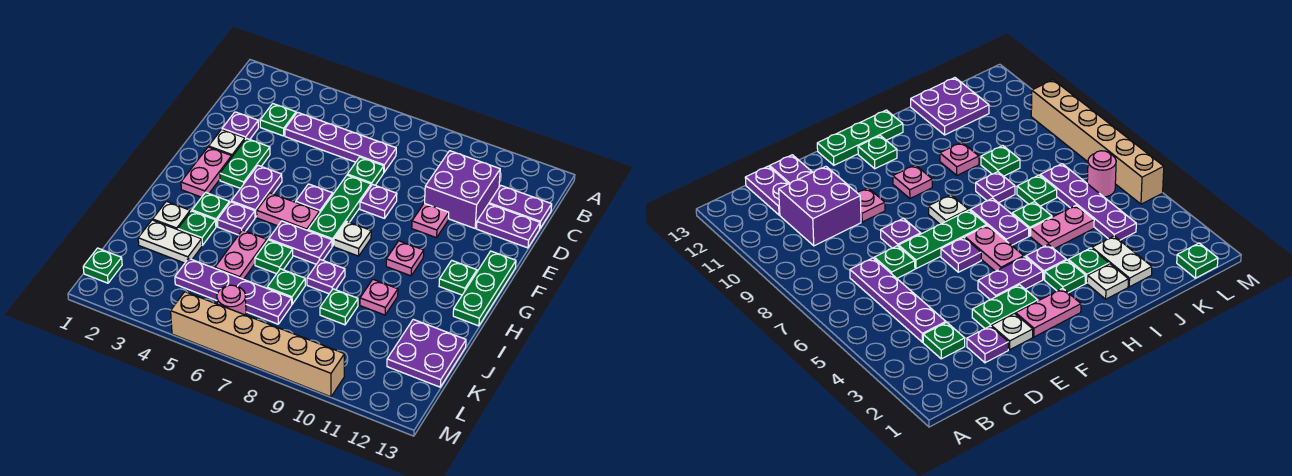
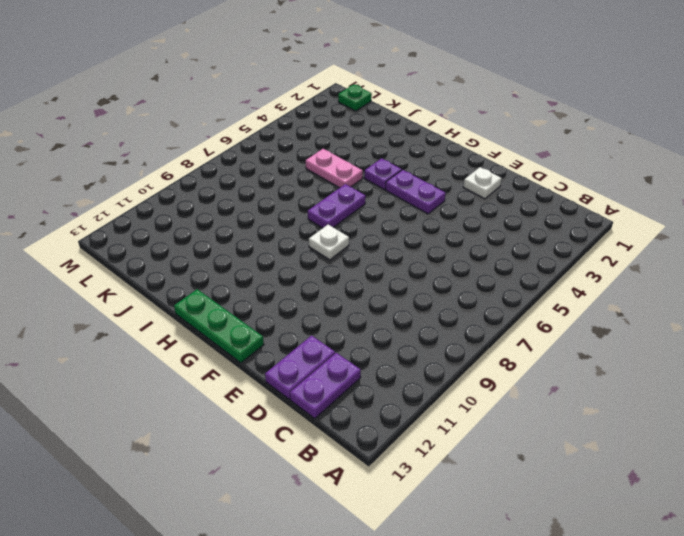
none -> green 1x1 plate [260,104,296,136]
none -> purple 1x4 plate [285,112,396,172]
none -> purple 2x2 brick [425,151,500,228]
none -> purple 1x1 plate [222,112,258,139]

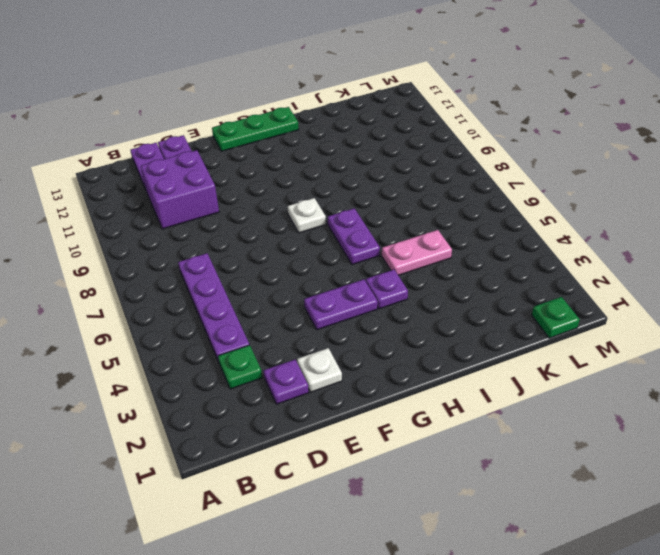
none -> green 1x1 plate [347,157,384,186]
none -> green 1x2 plate [220,138,270,188]
none -> green 1x3 plate [308,175,371,246]
none -> purple 1x1 plate [360,185,397,218]

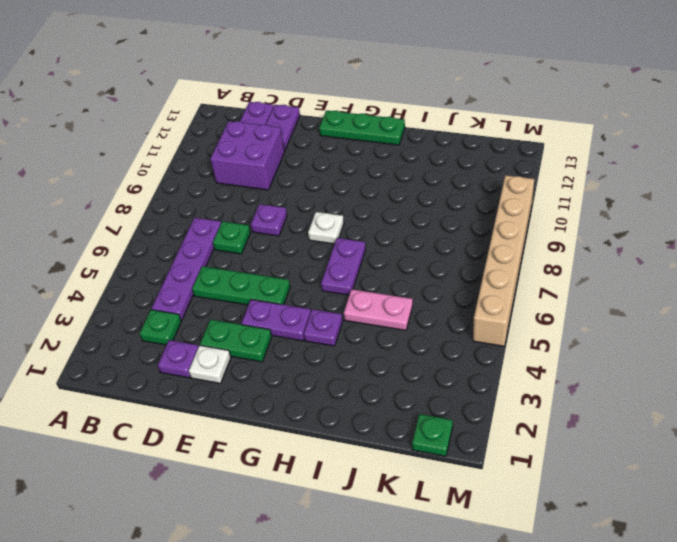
green 1x3 plate [192,266,290,305] -> green 1x3 plate moved to [308,175,371,246]
none -> pink 1x1 plate [412,203,449,238]
none -> pink 1x2 plate [181,147,232,197]
none -> purple 1x1 plate [296,184,333,213]
none -> pink 1x2 plate [257,193,319,231]

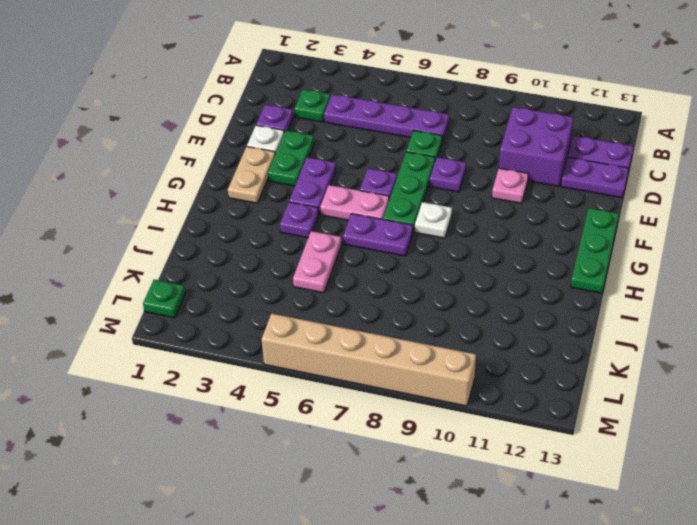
tan 1x2 plate [228,147,275,203] -> pink 1x2 plate [181,147,232,197]
none -> pink 1x1 plate [386,241,424,276]
none -> green 1x1 plate [439,261,477,295]
none -> green 1x1 plate [192,192,229,227]
none -> white 1x1 plate [153,201,190,230]

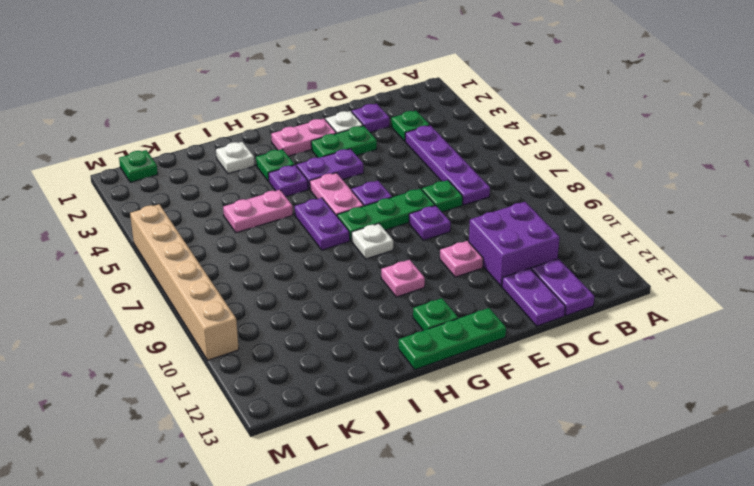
none -> green 1x1 plate [178,211,216,245]
none -> green 1x1 plate [255,240,293,274]
none -> purple 1x1 plate [307,260,345,294]
none -> pink 1x1 plate [360,280,398,315]

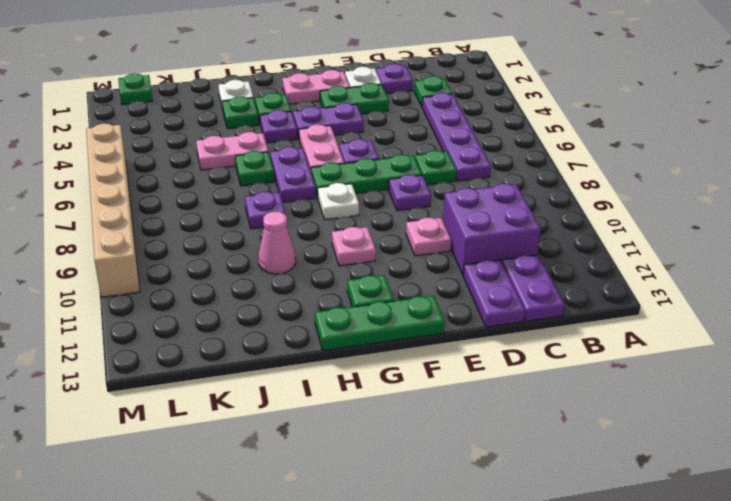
pink 1x1 cone [258,212,296,274] -> pink 1x1 plate [360,280,398,315]
none -> white 1x2 plate [138,220,202,263]
none -> green 1x1 plate [267,269,305,304]
none -> green 1x1 plate [320,289,358,325]
none -> purple 2x2 plate [387,319,466,387]

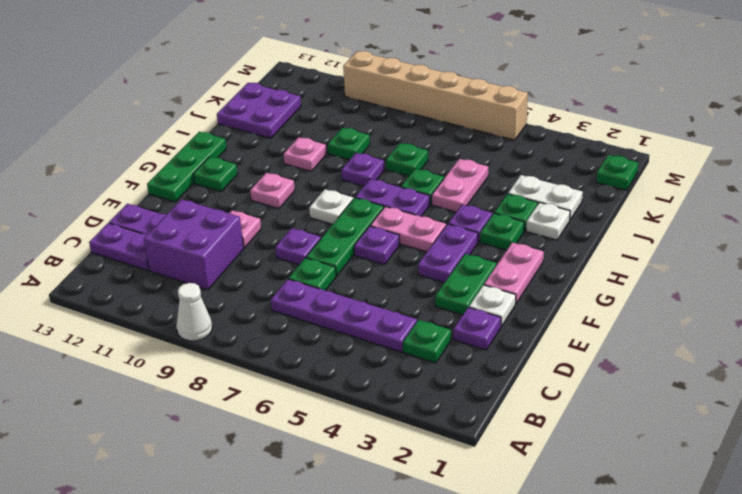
white 1x1 cone [176,283,212,341] -> none
none -> purple 1x4 plate [175,259,292,324]
none -> pink 1x1 round brick [217,285,246,315]

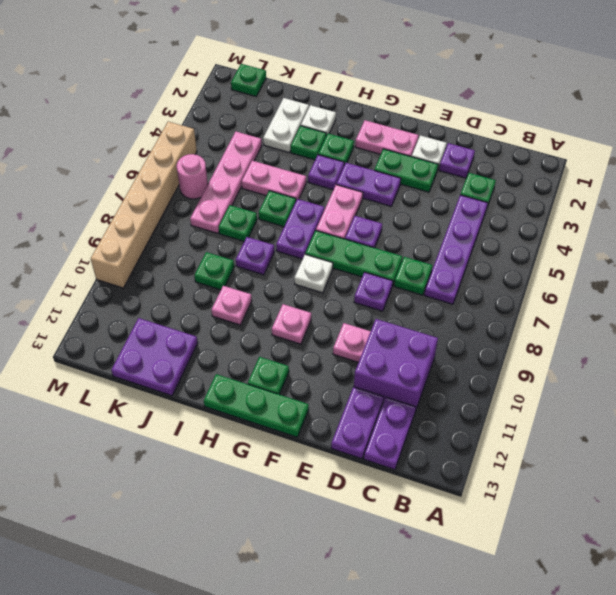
pink 1x4 plate [190,132,262,233] -> purple 1x4 plate [175,259,292,324]

